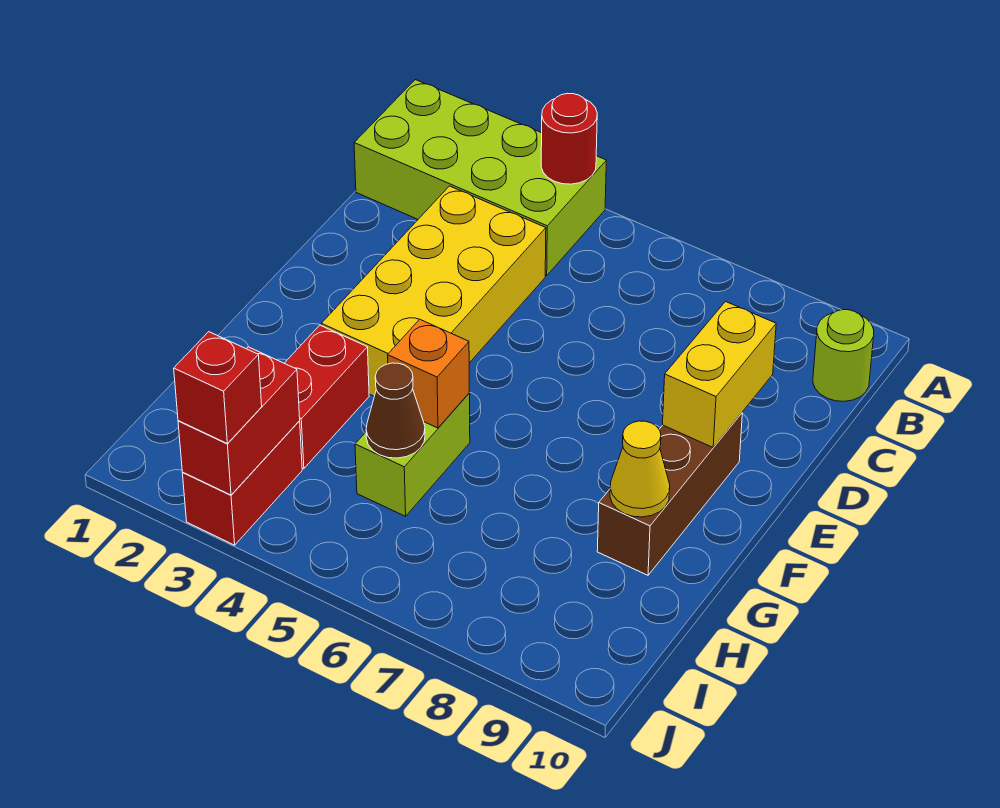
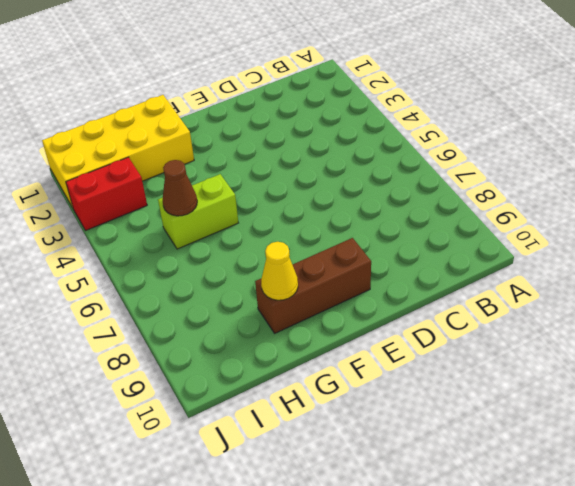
yellow 2x4 brick [42,95,194,208] -> yellow 2x4 brick moved to [321,186,546,396]
none -> lime 2x4 brick [354,80,606,276]
none -> lime 1x1 round brick [813,310,874,401]
none -> red 1x2 brick [284,325,369,469]

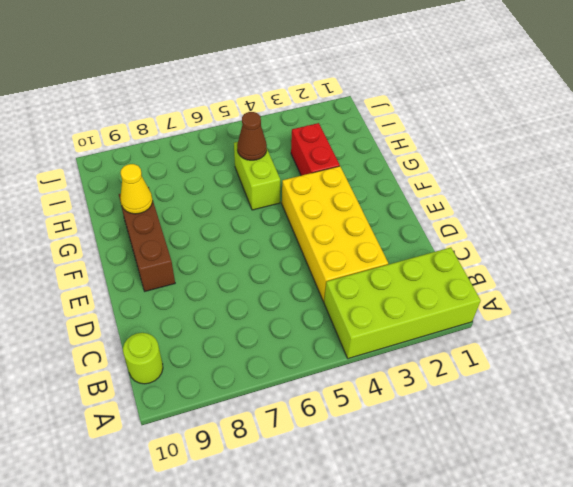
none -> red 1x2 brick [183,421,302,545]
none -> red 1x1 round brick [541,93,597,184]
none -> yellow 1x2 brick [663,302,776,447]

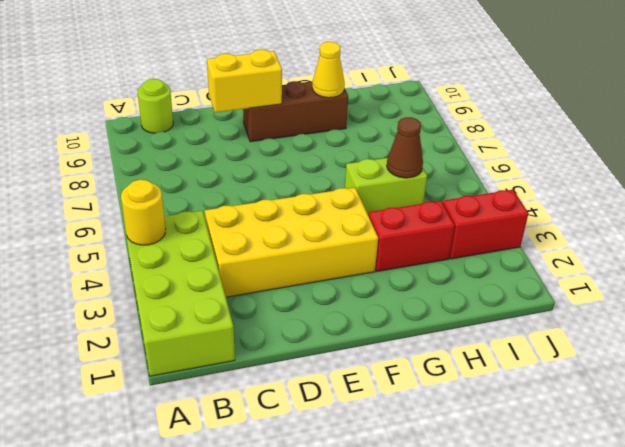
yellow 1x1 round brick [121,180,165,245] -> red 1x1 round brick [541,93,597,184]
none -> orange 1x1 brick [388,319,469,428]
none -> red 1x2 brick [178,347,300,495]
none -> red 1x1 brick [174,332,262,443]

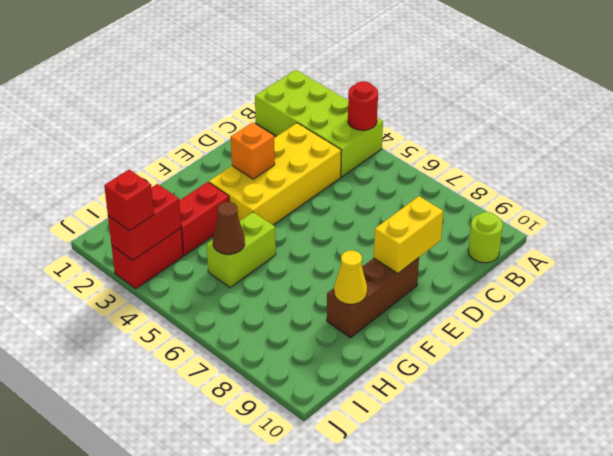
orange 1x1 brick [231,123,275,179] -> orange 1x1 brick moved to [388,319,469,428]

